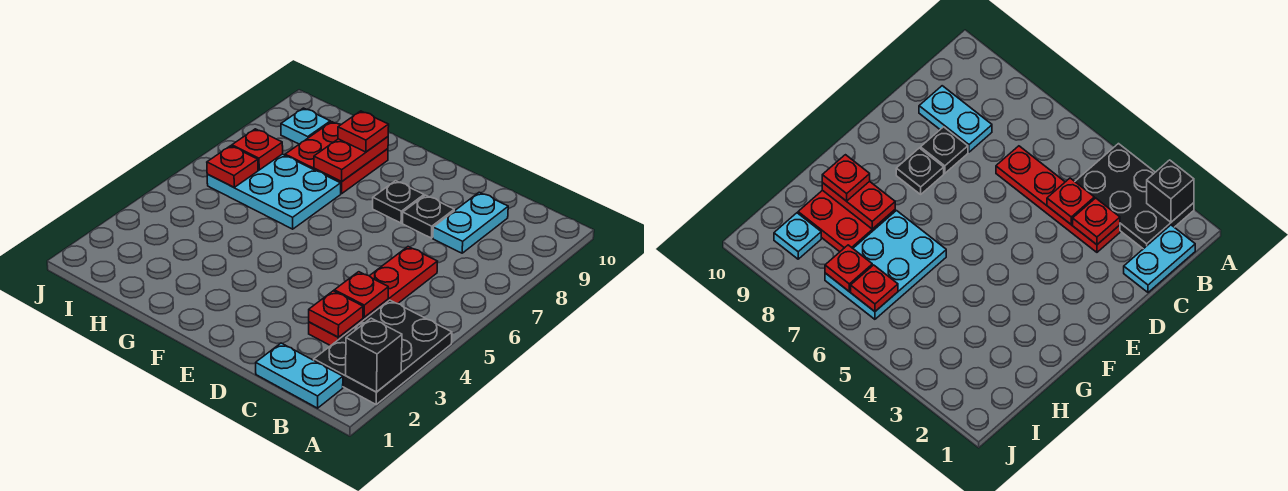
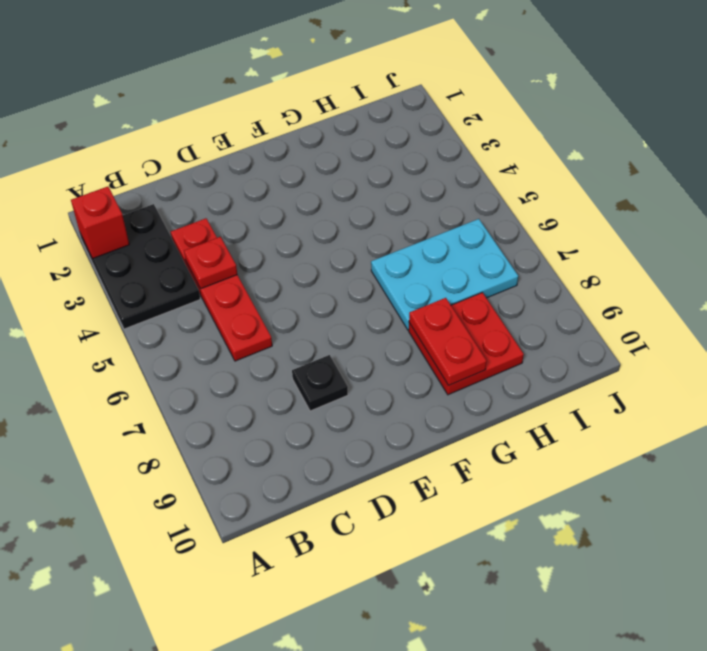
red 1x1 brick [71,187,129,259] -> black 1x1 brick [346,318,402,392]
none -> cyan 1x2 plate [256,343,343,408]
none -> cyan 1x2 plate [433,192,508,253]
none -> black 1x1 plate [373,181,424,223]

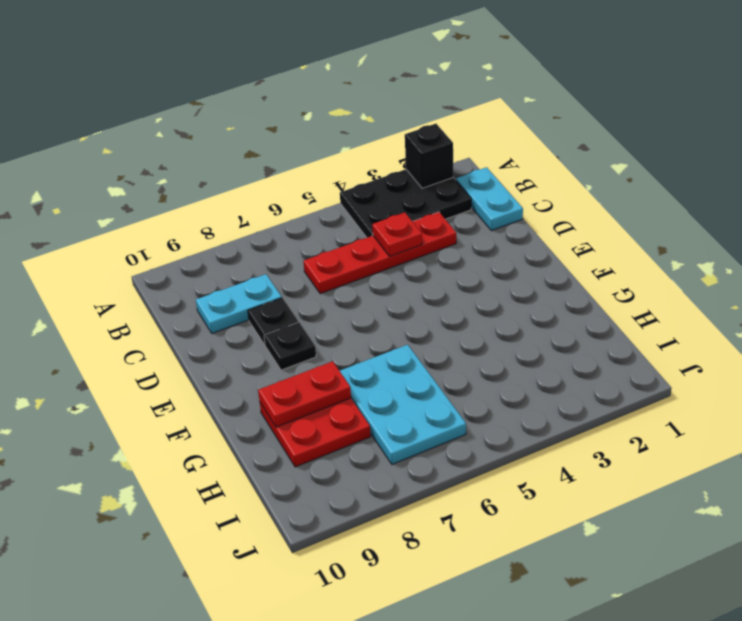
none -> cyan 1x1 plate [281,108,330,144]
none -> red 1x1 plate [309,291,363,337]
none -> red 1x1 plate [207,146,258,187]

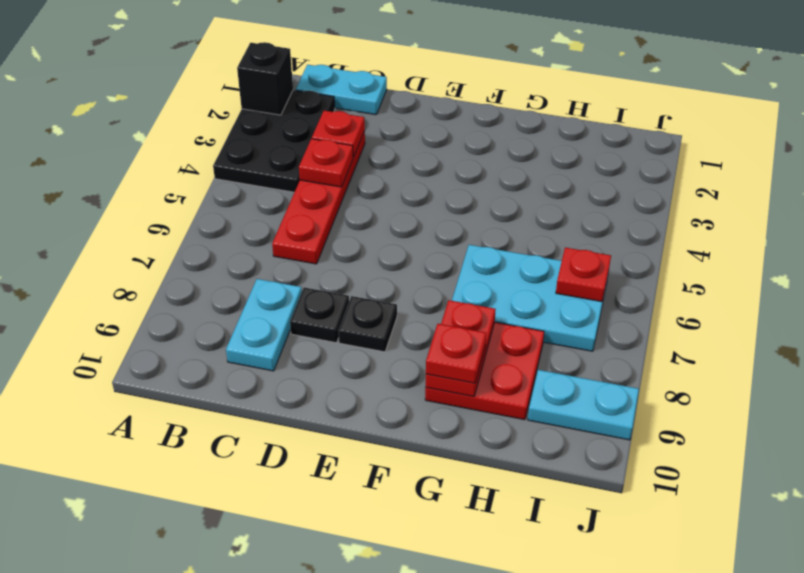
cyan 1x2 plate [528,370,639,440] -> cyan 1x1 plate [281,108,330,144]
none -> red 1x1 plate [232,129,283,170]

